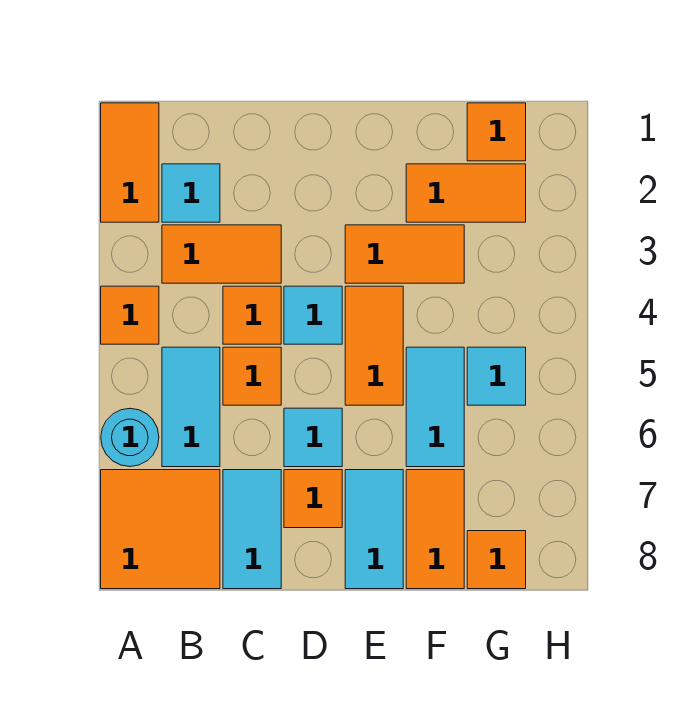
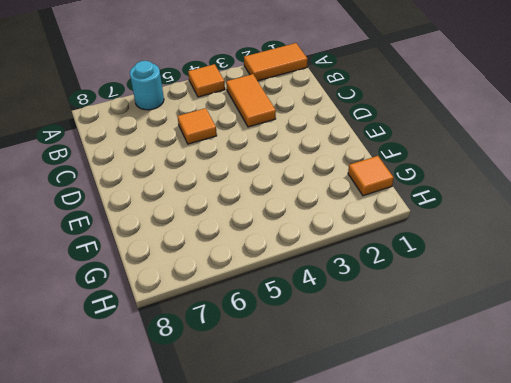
none -> orange 2x2 tile [101,470,220,589]
none -> cyan 1x1 tile [162,164,220,222]
none -> cyan 1x2 tile [162,347,220,467]

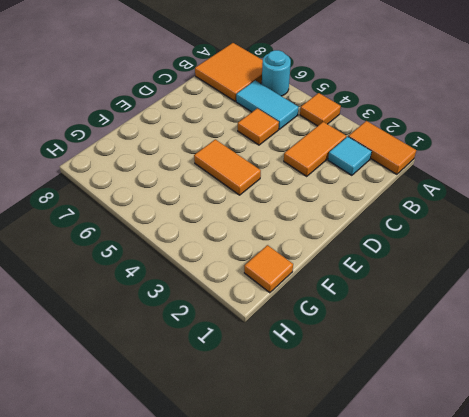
none -> orange 1x1 tile [223,286,281,344]
none -> cyan 1x2 tile [223,470,281,589]
none -> cyan 1x1 tile [284,286,342,344]

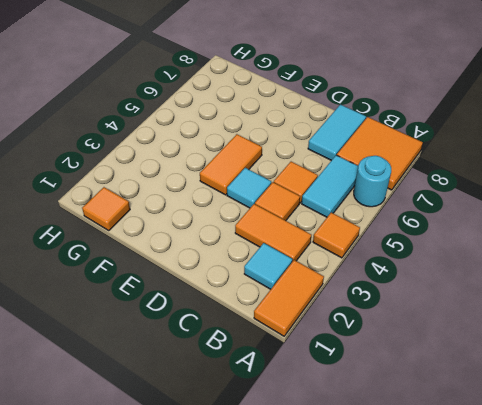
none -> cyan 1x1 tile [284,408,342,467]
none -> orange 1x1 tile [284,470,342,528]
none -> orange 1x2 tile [345,225,464,283]

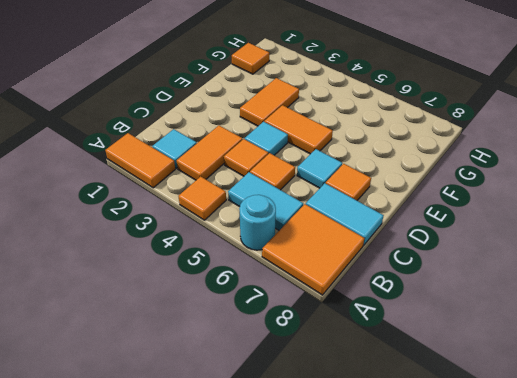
none -> cyan 1x2 tile [345,470,403,589]
none -> orange 1x2 tile [406,164,526,222]
none -> cyan 1x2 tile [406,347,464,467]

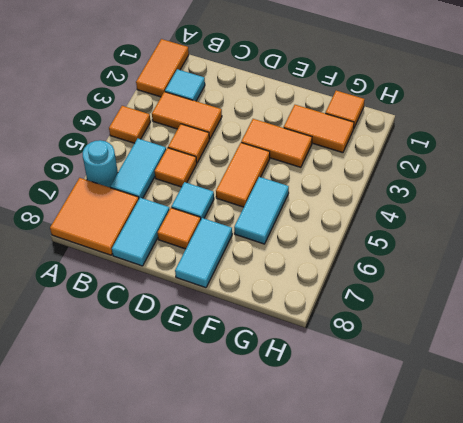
none -> cyan 1x1 tile [284,286,342,344]
none -> orange 1x2 tile [406,470,464,589]
none -> cyan 1x1 tile [467,347,526,405]

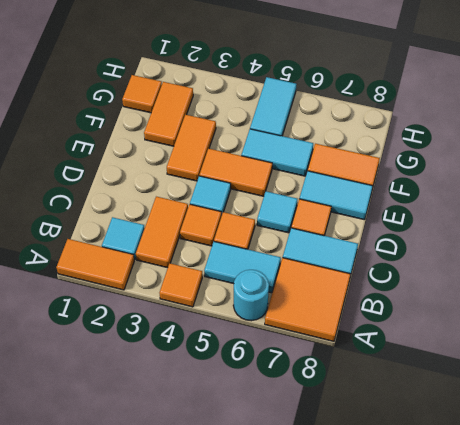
cyan 1x2 tile [250,77,296,136] -> cyan 1x1 tile [467,347,526,405]
none -> orange 1x1 tile [467,531,526,589]

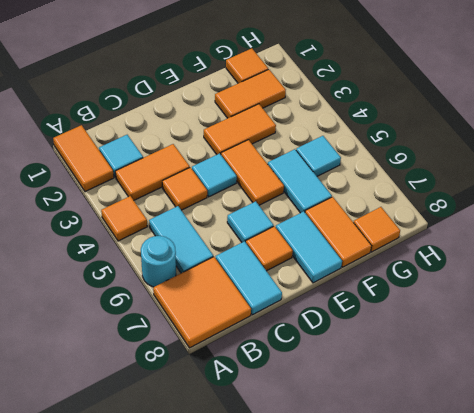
none -> orange 1x1 tile [223,347,281,405]

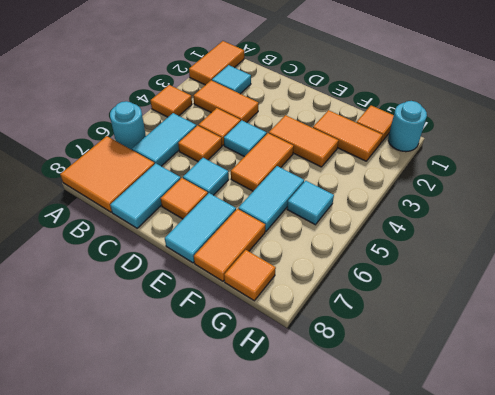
cyan 1x1 round brick [388,101,427,152] -> none

